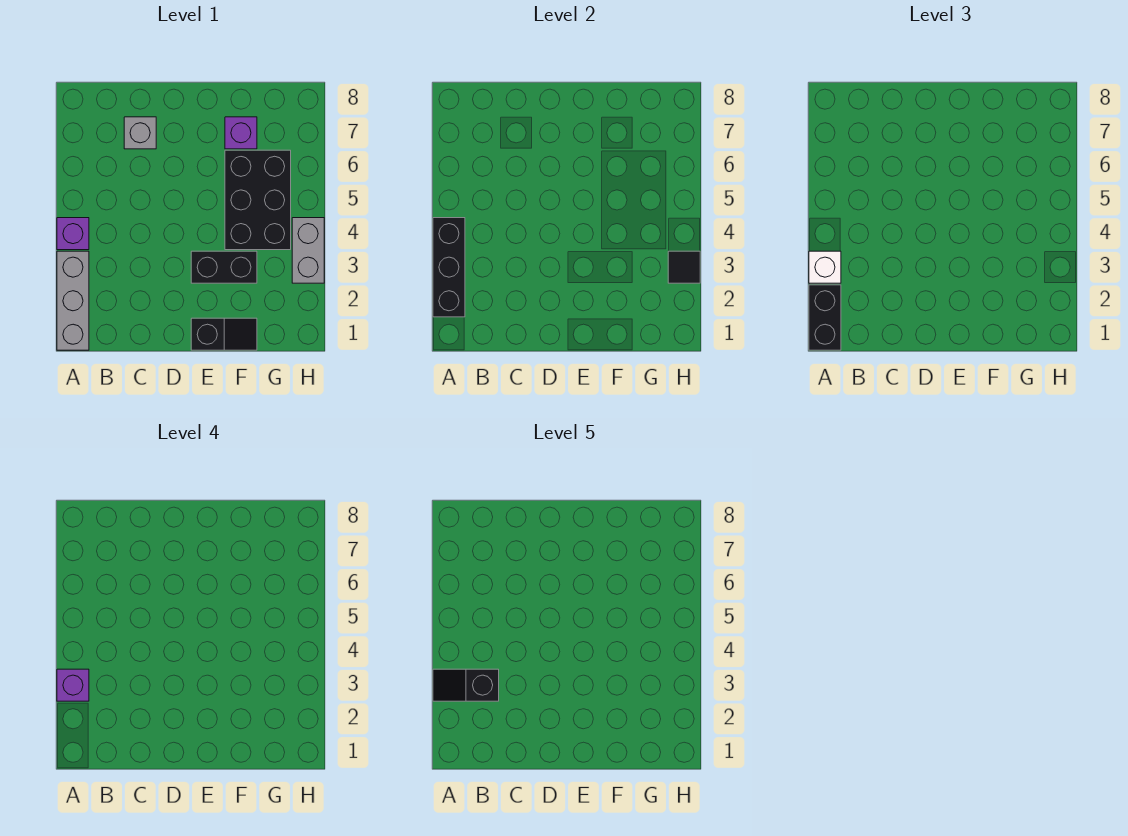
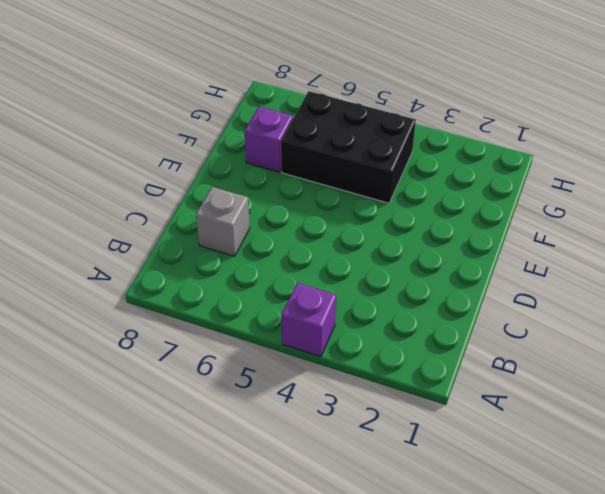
none -> grey 1x3 brick [57,251,89,350]
none -> black 1x2 slope [191,318,257,350]
none -> black 1x2 brick [191,251,257,283]

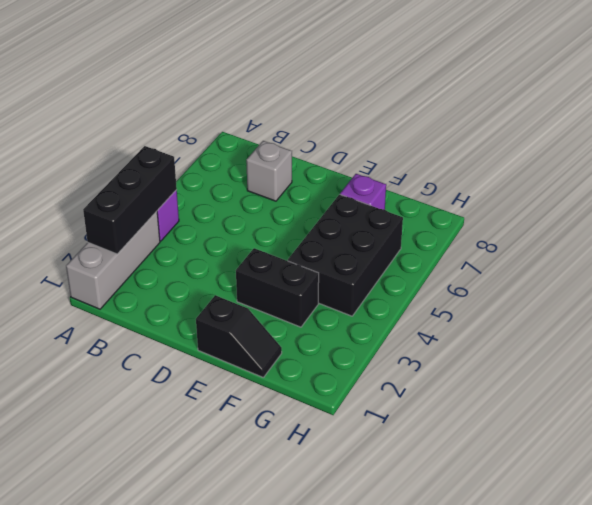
none -> grey 1x2 brick [292,218,324,283]
none -> black 1x1 tile [668,251,700,283]
none -> black 1x2 brick [809,285,841,350]

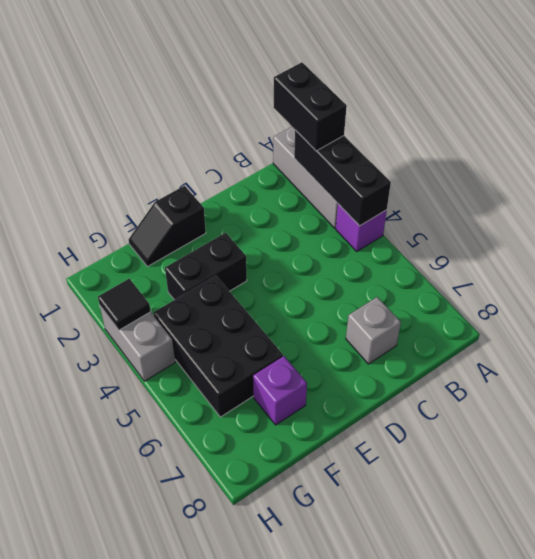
none -> white 1x1 brick [809,251,841,283]
none -> purple 1x1 brick [57,669,89,701]
none -> black 1x2 slope [433,669,499,701]

